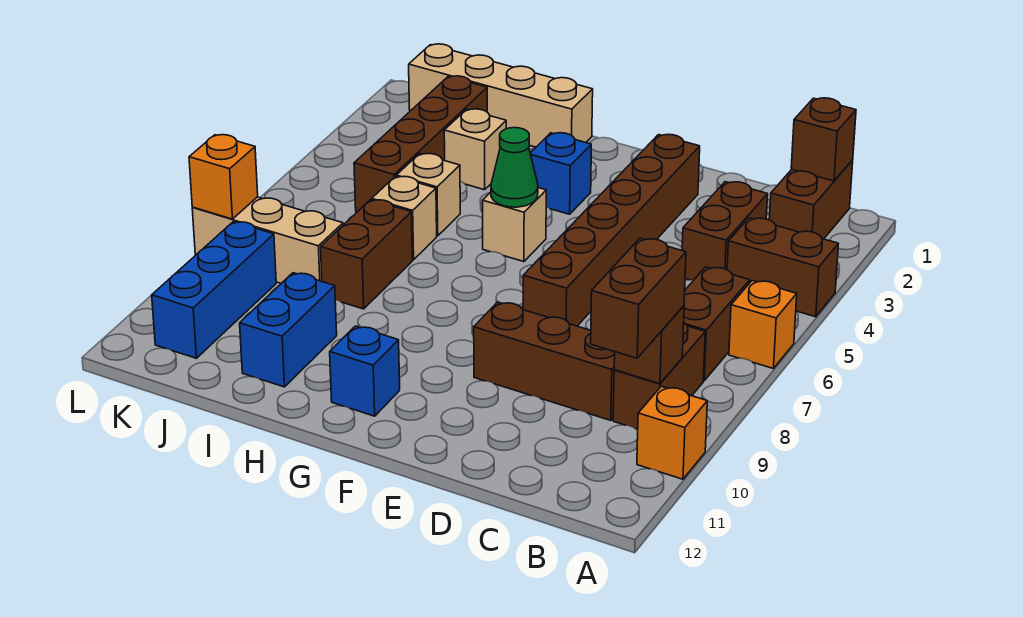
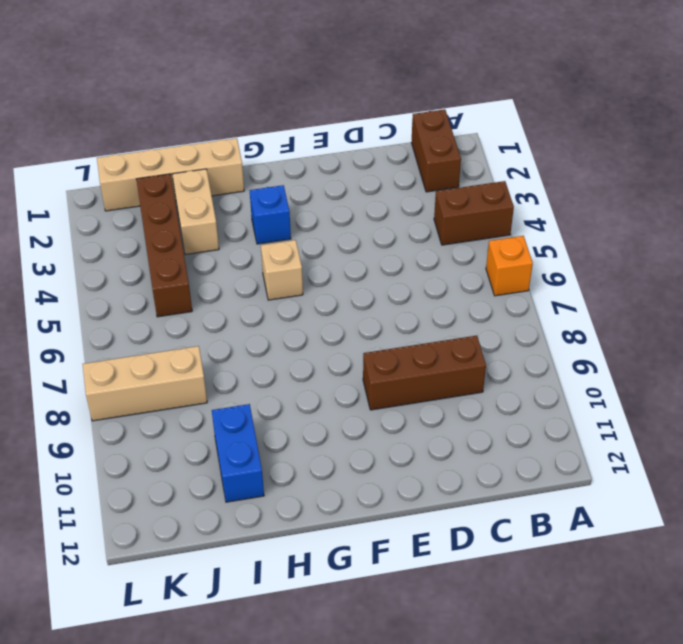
tan 1x2 brick [173,169,219,255] -> tan 1x1 brick [444,109,506,190]
none -> orange 1x1 brick [637,386,707,479]
none -> brown 1x2 brick [684,267,750,381]
none -> brown 1x2 brick [613,323,705,429]

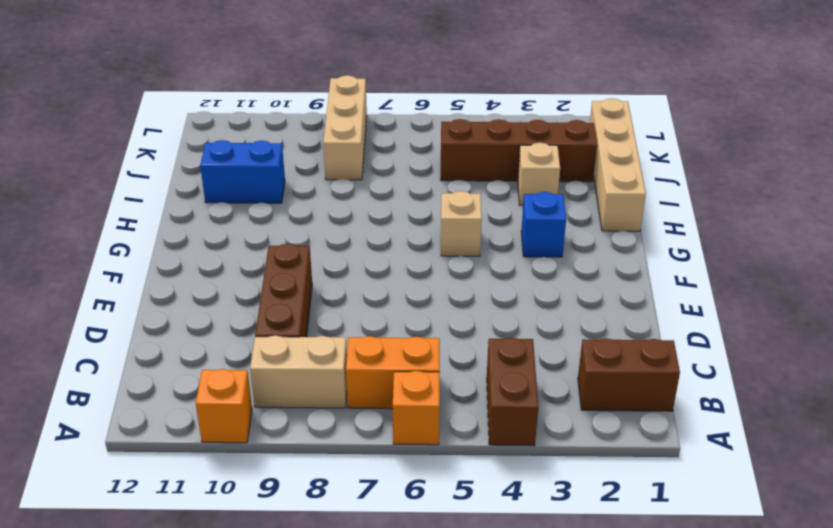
orange 1x2 brick [346,336,440,409] -> brown 1x2 brick [684,267,750,381]
tan 1x2 brick [250,335,347,408] -> brown 1x2 brick [613,323,705,429]
none -> brown 1x2 brick [682,182,768,280]
none -> brown 1x6 brick [523,134,700,326]
none -> blue 1x1 brick [330,326,400,416]

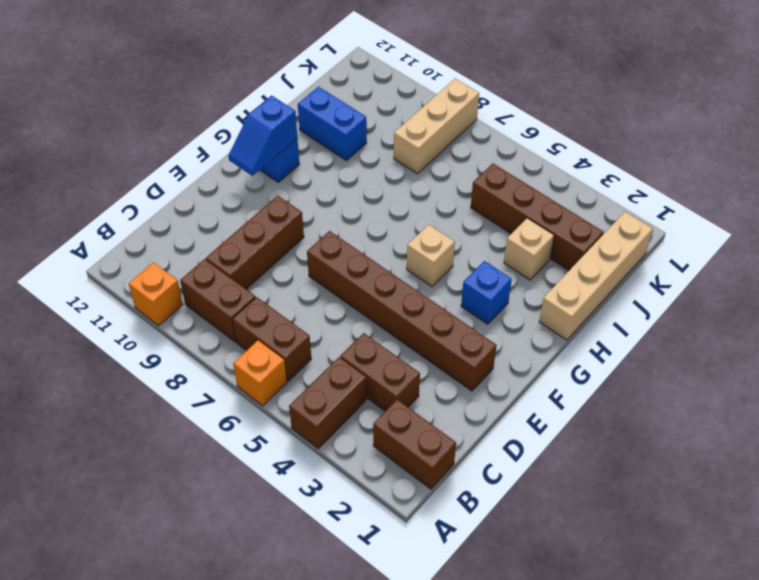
blue 1x2 slope [228,96,297,176] -> none
none -> tan 1x1 brick [396,154,460,236]
none -> tan 1x1 brick [372,176,437,260]
none -> brown 1x2 brick [321,200,412,309]

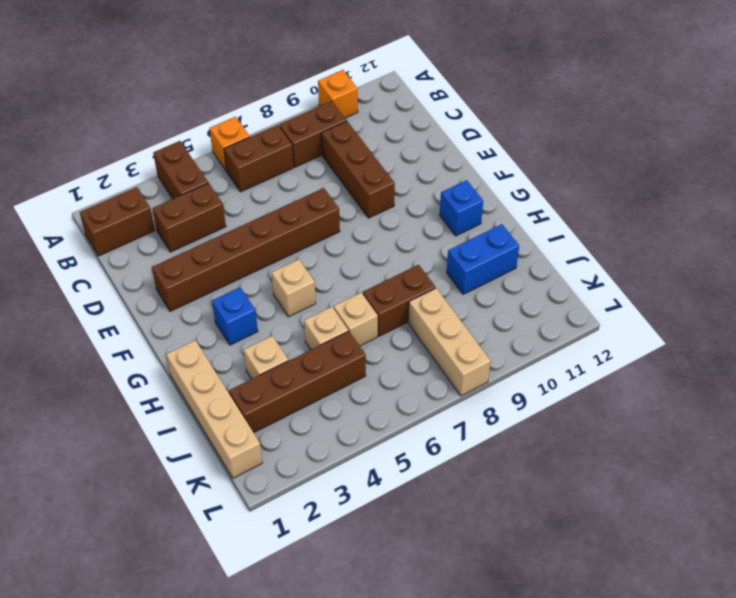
none -> blue 1x3 brick [152,222,276,358]
none -> brown 1x1 brick [791,98,856,181]
none -> brown 1x1 brick [614,306,684,384]

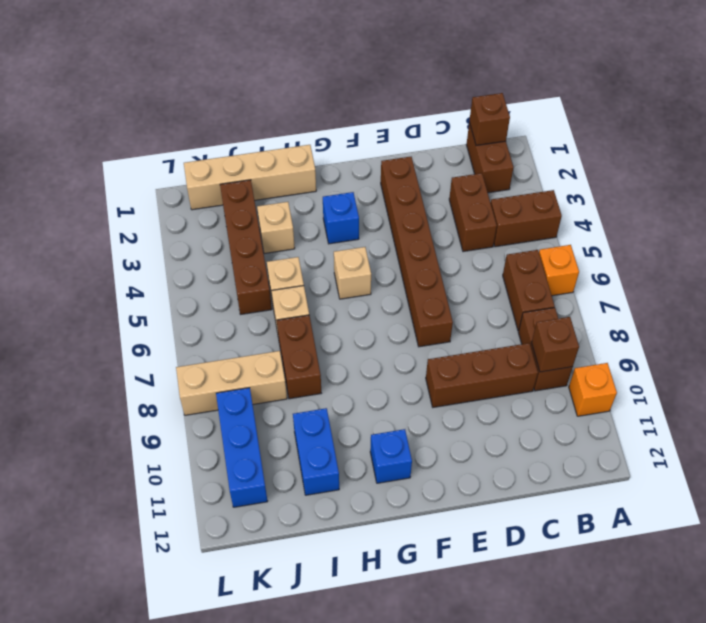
none -> green 1x1 cone [491,128,538,207]
none -> orange 1x1 brick [189,135,258,219]
none -> brown 1x2 brick [591,239,686,358]

